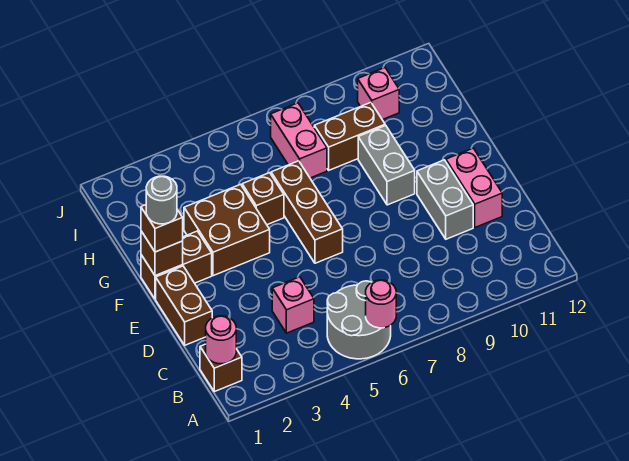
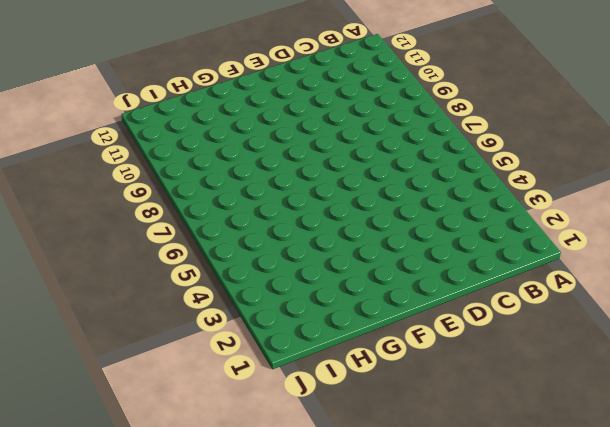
none -> grey 2x2 round brick [327,281,391,359]
none -> brown 1x1 brick [200,344,242,392]
none -> pink 1x1 brick [272,277,314,333]

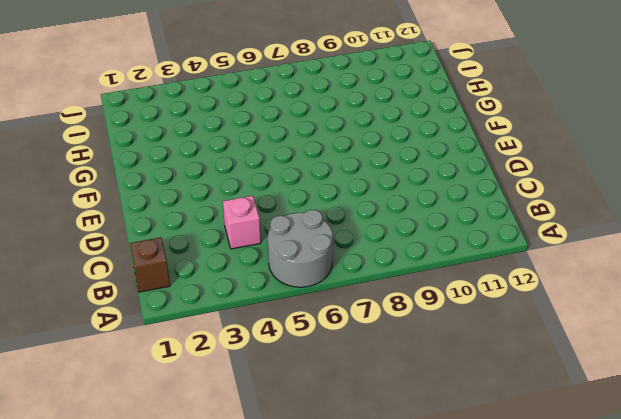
none -> brown 1x2 brick [156,266,212,345]
none -> grey 1x2 brick [417,160,473,239]
none -> pink 1x2 brick [446,148,502,227]

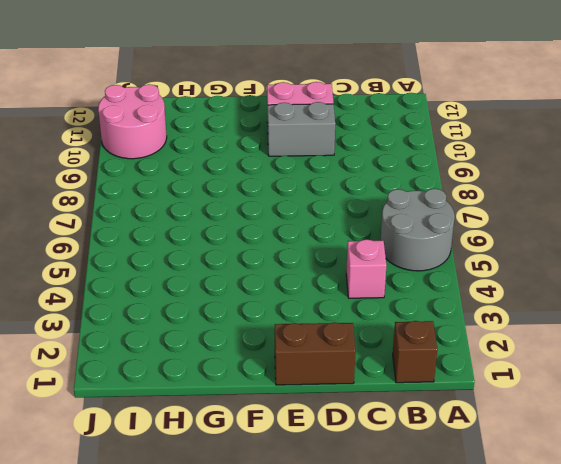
pink 2x2 round brick [98,84,167,159] -> pink 1x1 brick [358,68,399,120]
none -> brown 1x3 brick [271,161,343,263]
none -> brown 1x2 brick [141,231,212,299]
none -> brown 2x2 brick [184,184,270,276]

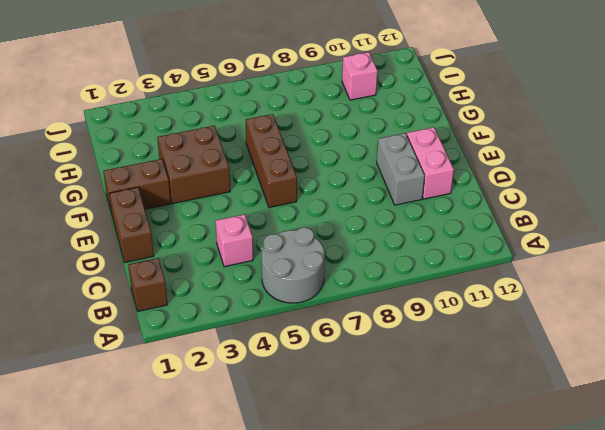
none -> grey 1x2 brick [358,125,415,205]
none -> brown 1x1 brick [242,173,284,225]
none -> pink 1x2 brick [271,103,327,178]

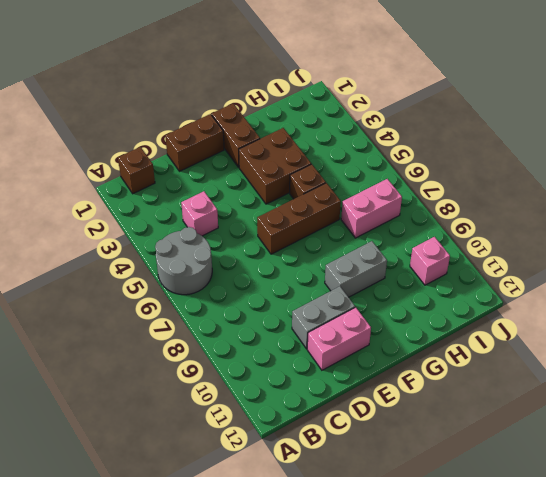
none -> brown 1x2 brick [314,103,385,170]
none -> pink 1x1 round brick [366,280,396,328]
none -> pink 1x1 round brick [206,316,236,364]

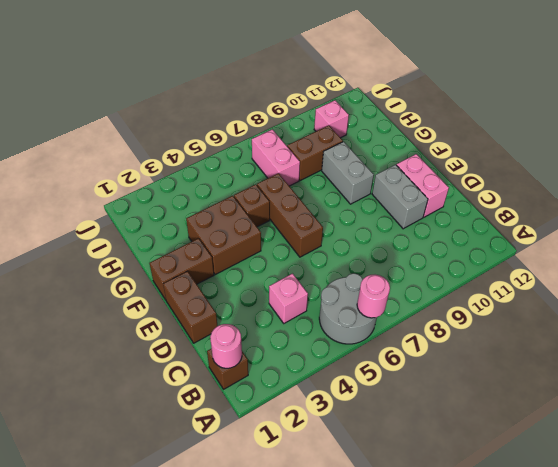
none -> brown 1x1 brick [141,231,183,276]
none -> brown 1x1 brick [141,205,183,252]
none -> grey 1x1 round brick [146,176,177,224]

